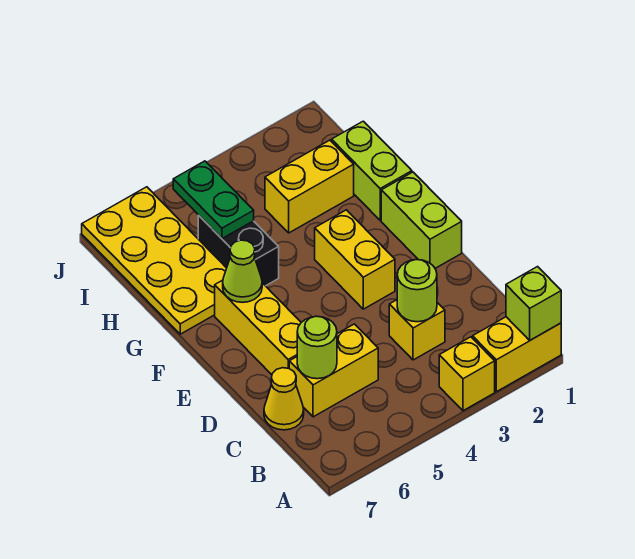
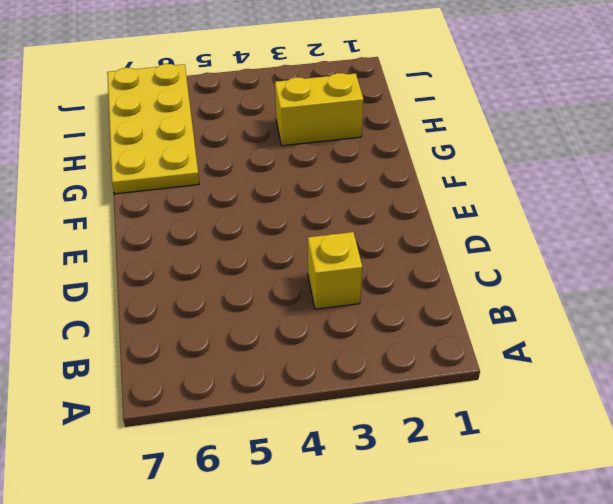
none -> yellow 1x2 brick [473,317,561,392]
none -> yellow 1x1 brick [439,337,495,411]
none -> yellow 1x2 brick [289,324,378,417]

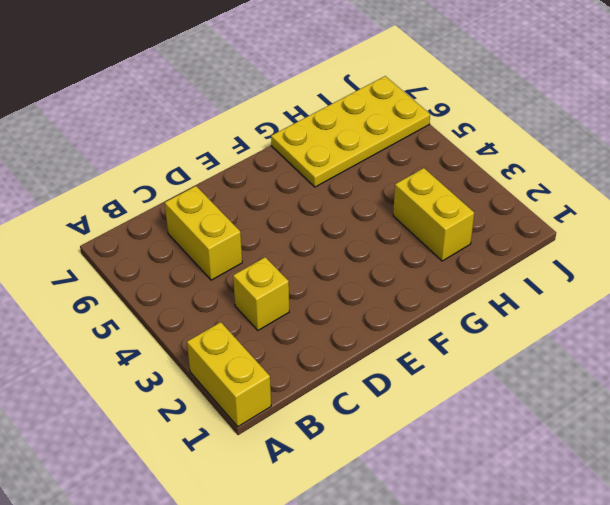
none -> yellow 1x1 brick [439,337,495,411]
none -> yellow 1x1 cone [264,368,304,430]
none -> yellow 1x3 brick [215,280,301,375]

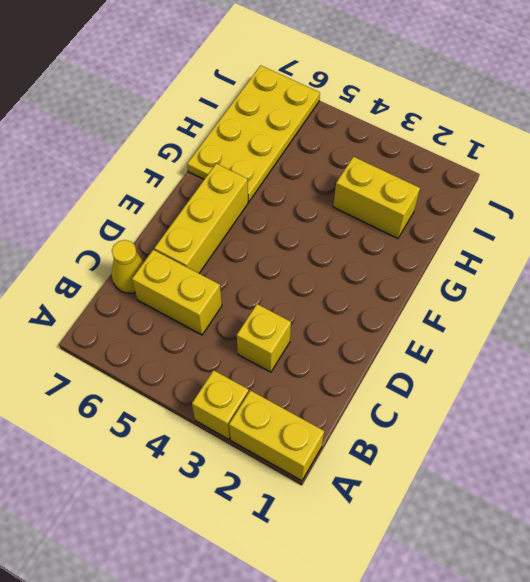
none -> lime 1x2 brick [381,172,462,268]
none -> yellow 1x2 brick [315,210,395,309]
none -> lime 1x2 brick [332,121,412,220]

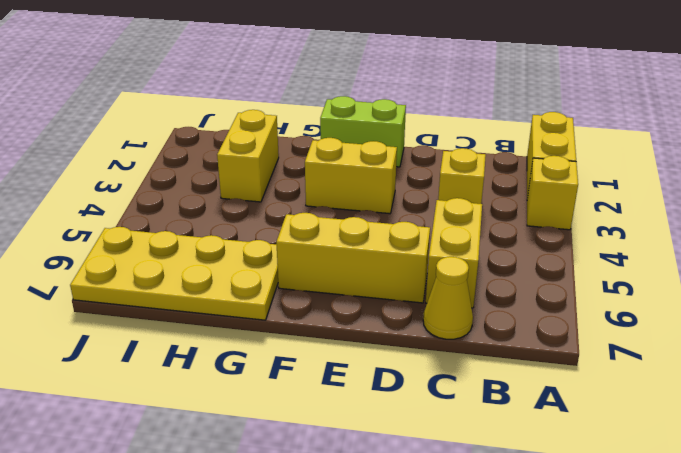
none -> lime 1x2 brick [332,121,412,220]
none -> black 1x2 brick [198,215,279,286]
none -> lime 1x1 brick [506,267,561,340]

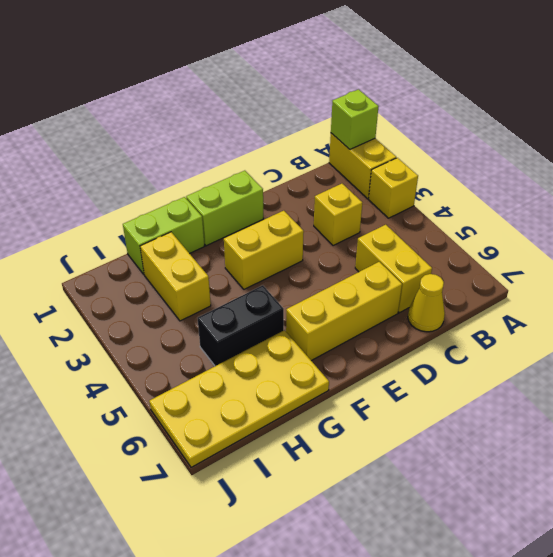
none -> lime 1x1 round brick [397,260,437,322]
none -> lime 1x1 round brick [297,316,337,379]
none -> lime 1x1 cone [223,240,262,302]

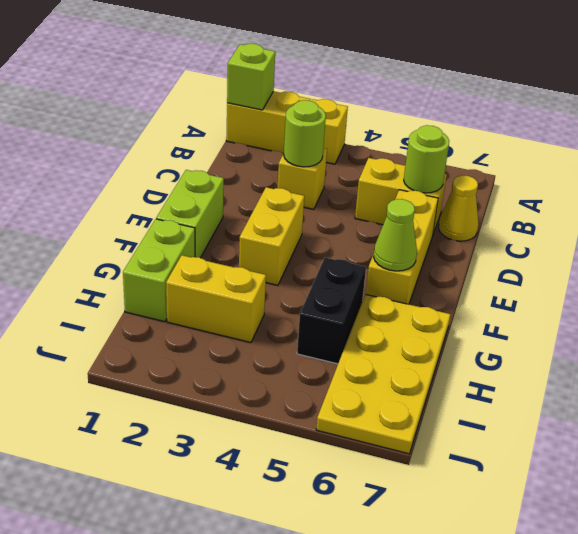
none -> green 1x2 plate [173,161,254,239]

